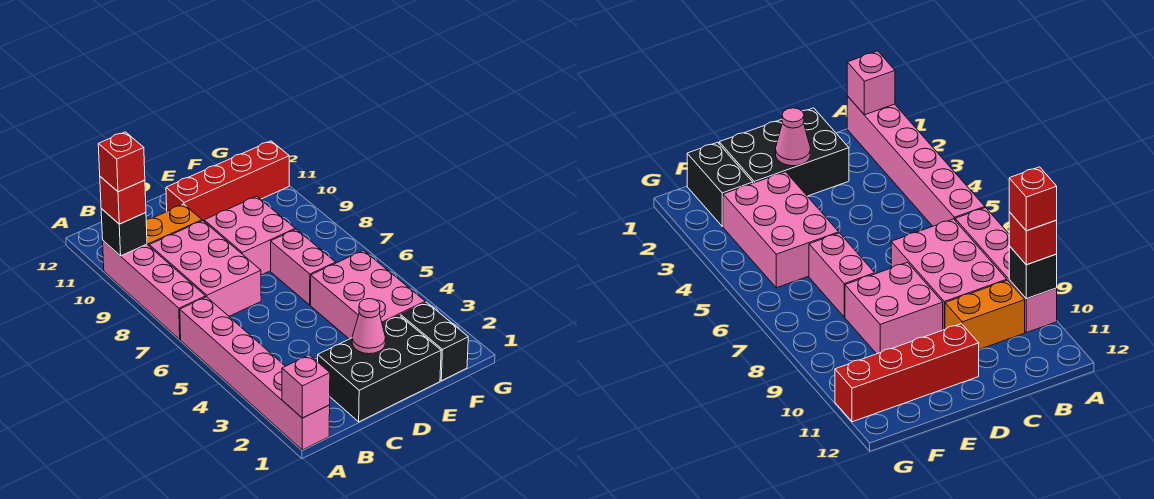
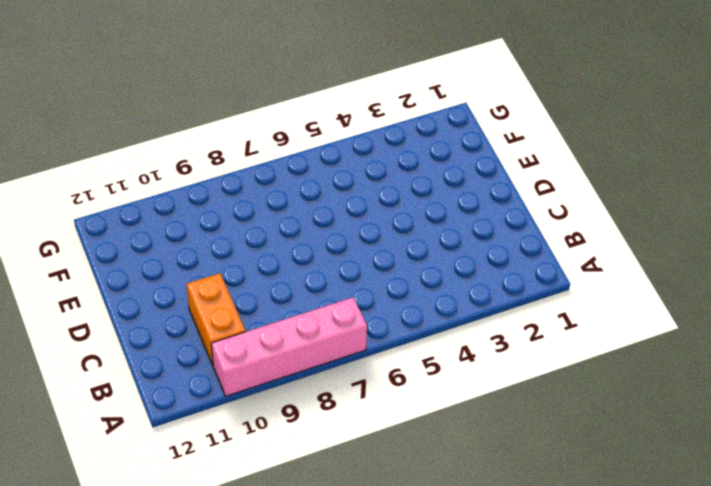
none -> pink 1x6 brick [180,297,330,450]
none -> pink 2x3 brick [149,221,261,316]
none -> black 2x3 brick [318,315,441,422]

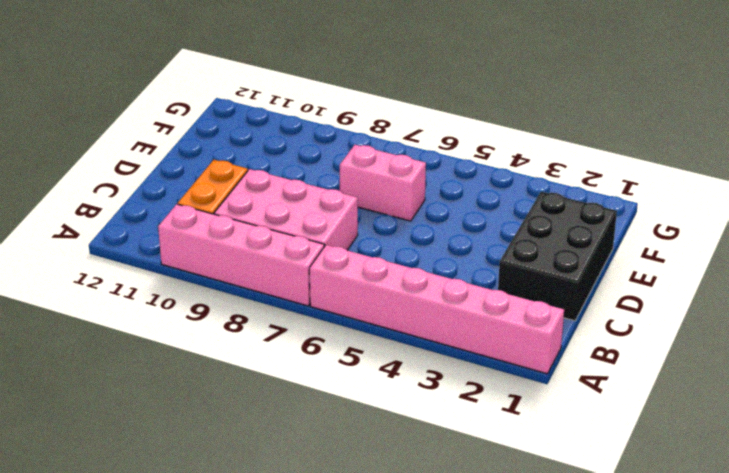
none -> pink 2x2 brick [204,196,295,275]
none -> red 1x4 brick [166,141,289,221]
none -> pink 2x3 brick [311,250,425,339]

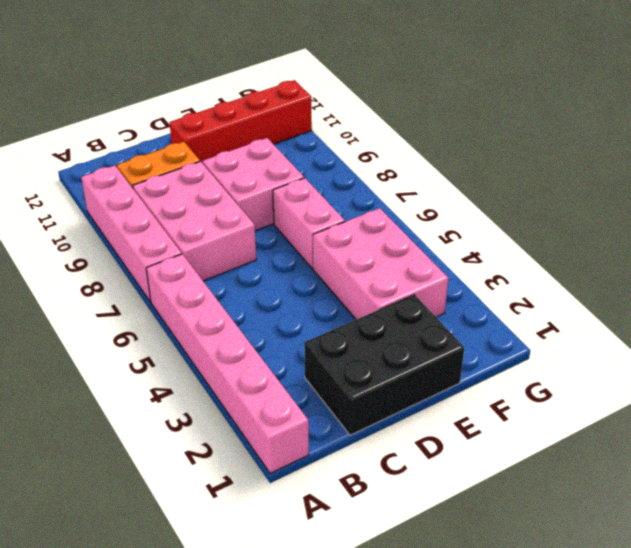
none -> black 1x2 brick [400,302,468,381]
none -> pink 1x1 brick [282,355,330,418]
none -> black 1x1 brick [101,209,147,256]

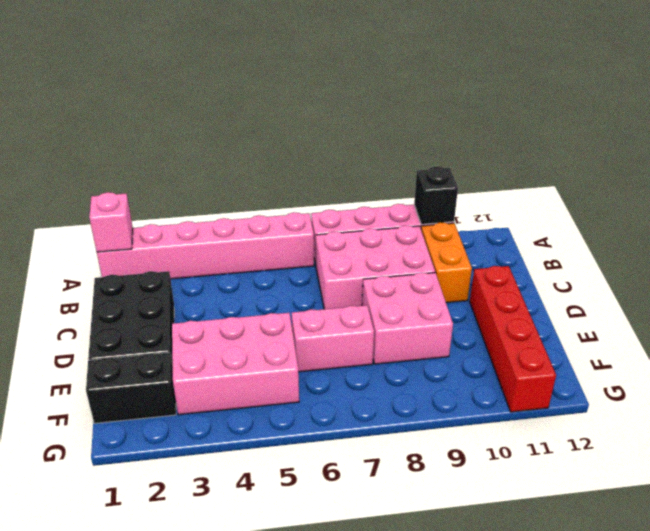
none -> pink 1x1 cone [352,299,386,354]
none -> red 1x1 brick [100,177,146,224]
none -> red 1x1 brick [98,132,145,192]

